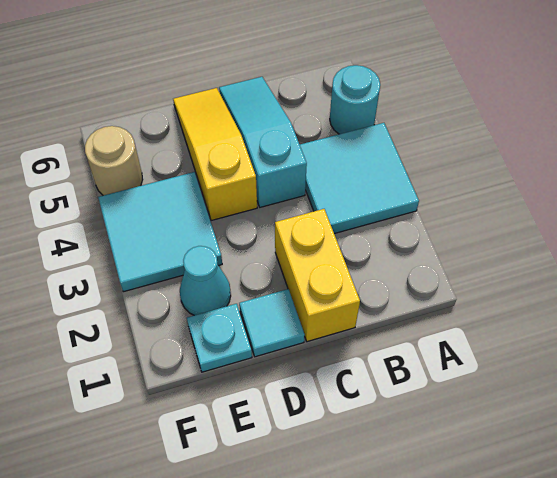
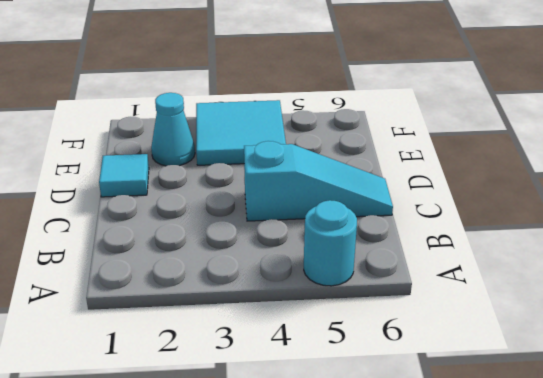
none -> cyan 2x2 tile [300,123,419,234]
none -> yellow 1x2 brick [275,209,360,342]

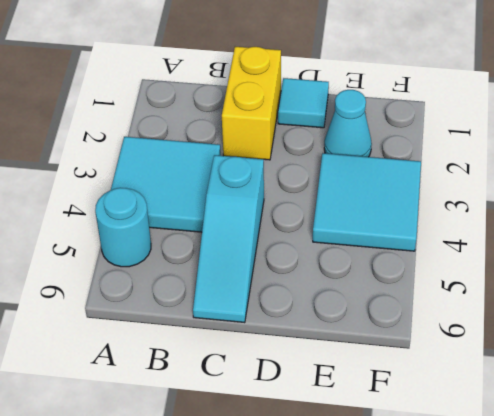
none -> yellow 1x3 slope [173,88,257,221]
none -> cyan 1x1 plate [187,304,252,372]

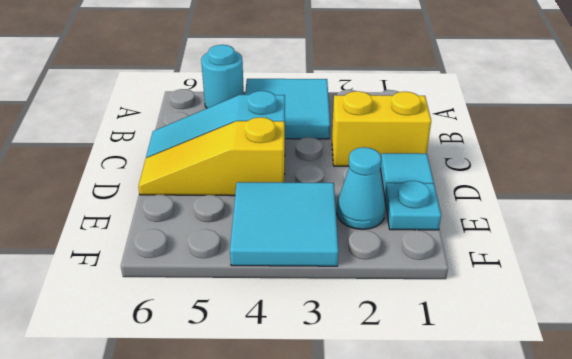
none -> tan 1x1 round brick [85,126,143,196]

